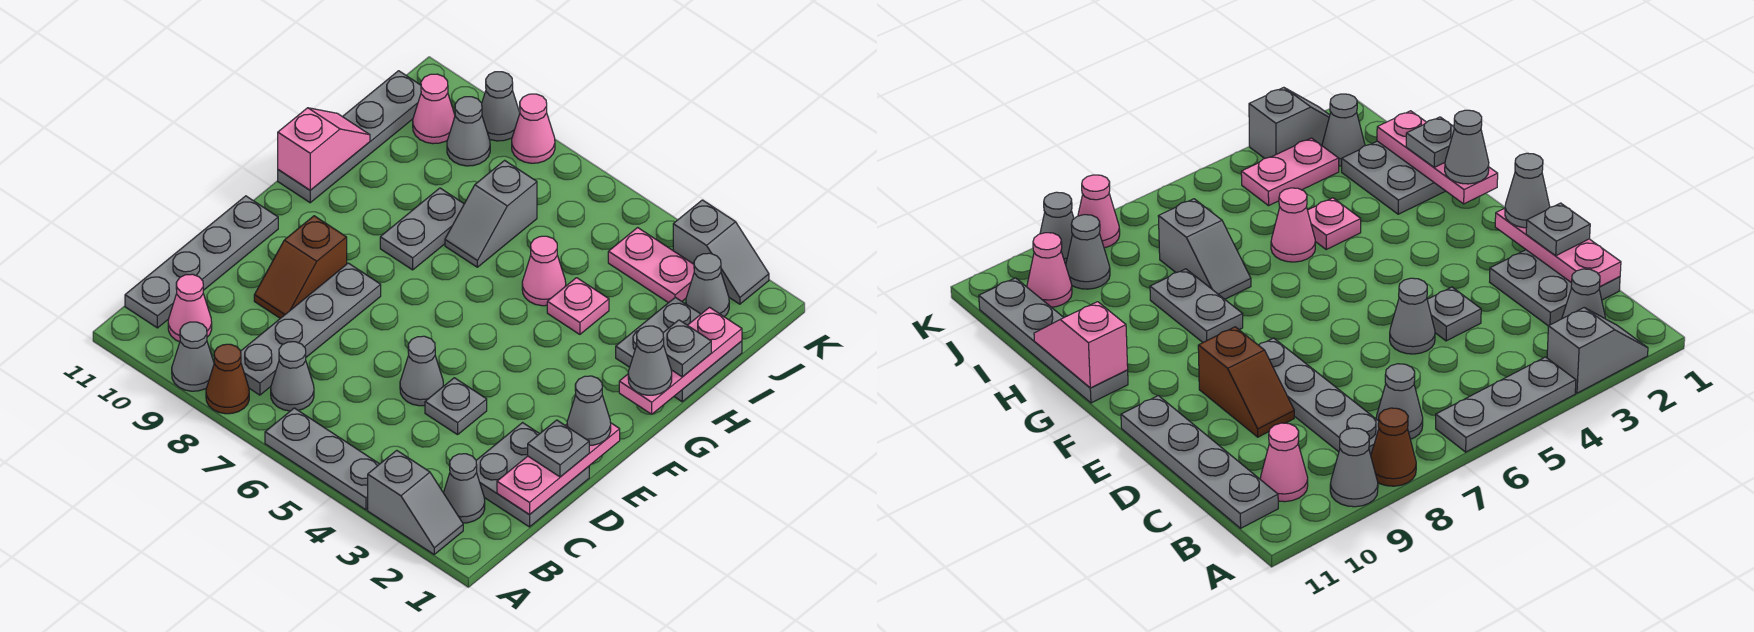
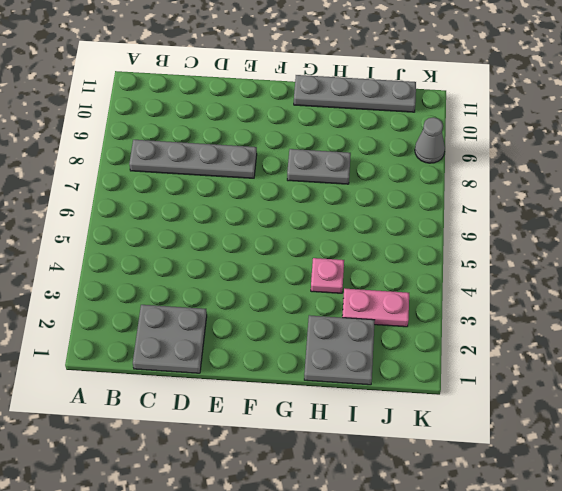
pink 1x2 plate [342,289,409,327] -> pink 1x2 plate turned to [608,228,694,303]
none -> grey 1x2 slope [368,450,463,554]
none -> grey 1x3 plate [265,408,379,510]
none -> brown 1x1 cone [206,344,249,414]
none -> grey 1x1 cone [172,322,214,391]

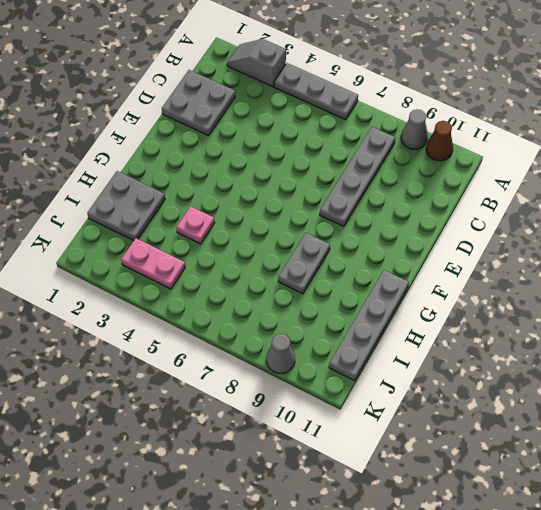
brown 1x1 cone [426,121,453,161] -> brown 1x1 cone moved to [206,344,249,414]
none -> grey 1x1 cone [444,454,485,523]
none -> grey 1x1 cone [271,342,314,411]
none -> pink 1x1 cone [168,274,212,342]
none -> grey 1x4 plate [125,196,278,328]

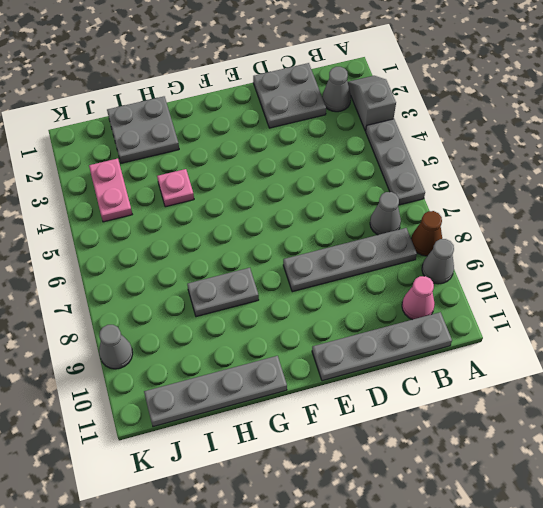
none -> grey 1x1 plate [425,378,487,435]
none -> grey 1x1 cone [400,336,443,406]
none -> brown 1x2 slope [254,216,347,318]
none -> pink 1x1 cone [522,236,566,306]

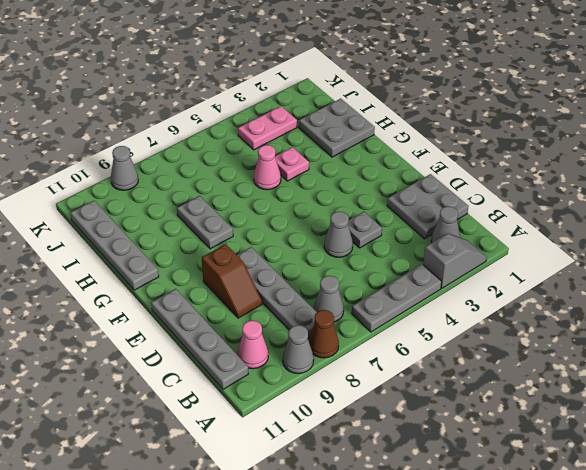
none -> grey 1x2 slope [445,160,537,267]
none -> grey 1x1 cone [686,253,729,317]
none -> grey 1x1 cone [447,97,490,166]
none -> pink 1x1 cone [413,74,455,144]

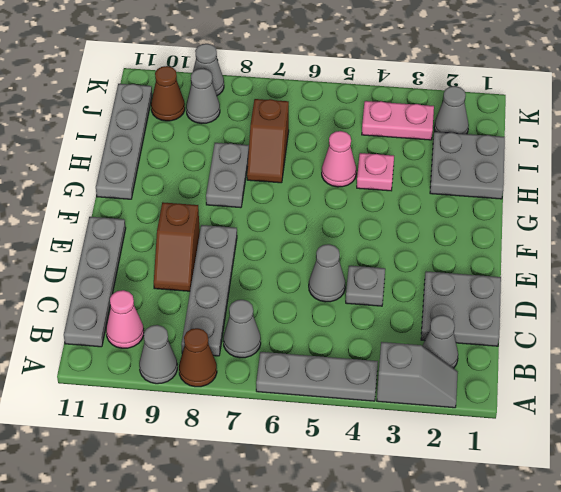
brown 1x2 slope [247,99,289,183] -> grey 1x2 slope [445,160,537,267]
brown 1x1 cone [151,66,185,121] -> pink 1x1 cone [413,74,455,144]
none -> grey 1x2 slope [673,200,769,304]
none -> pink 1x1 cone [512,94,555,163]
none -> pink 1x3 plate [497,423,620,515]
none -> pink 1x3 plate [619,307,742,414]

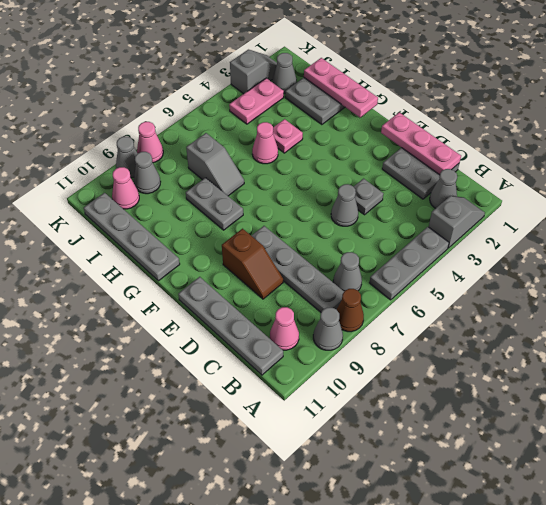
none -> pink 1x2 slope [278,108,370,190]
none -> grey 1x1 plate [528,420,589,477]
none -> grey 1x1 cone [567,376,611,445]
none -> grey 1x1 cone [628,326,672,395]

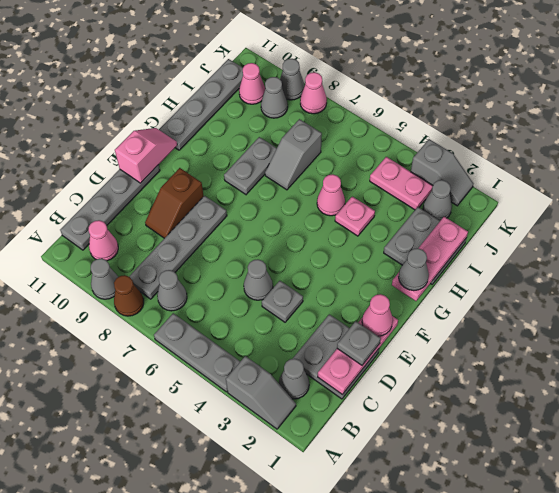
pink 1x1 cone [362,294,393,336] -> grey 1x1 cone [567,376,611,445]
pink 1x2 slope [115,128,177,183] -> pink 1x2 slope moved to [278,108,370,190]
none -> grey 1x1 plate [663,320,711,377]

